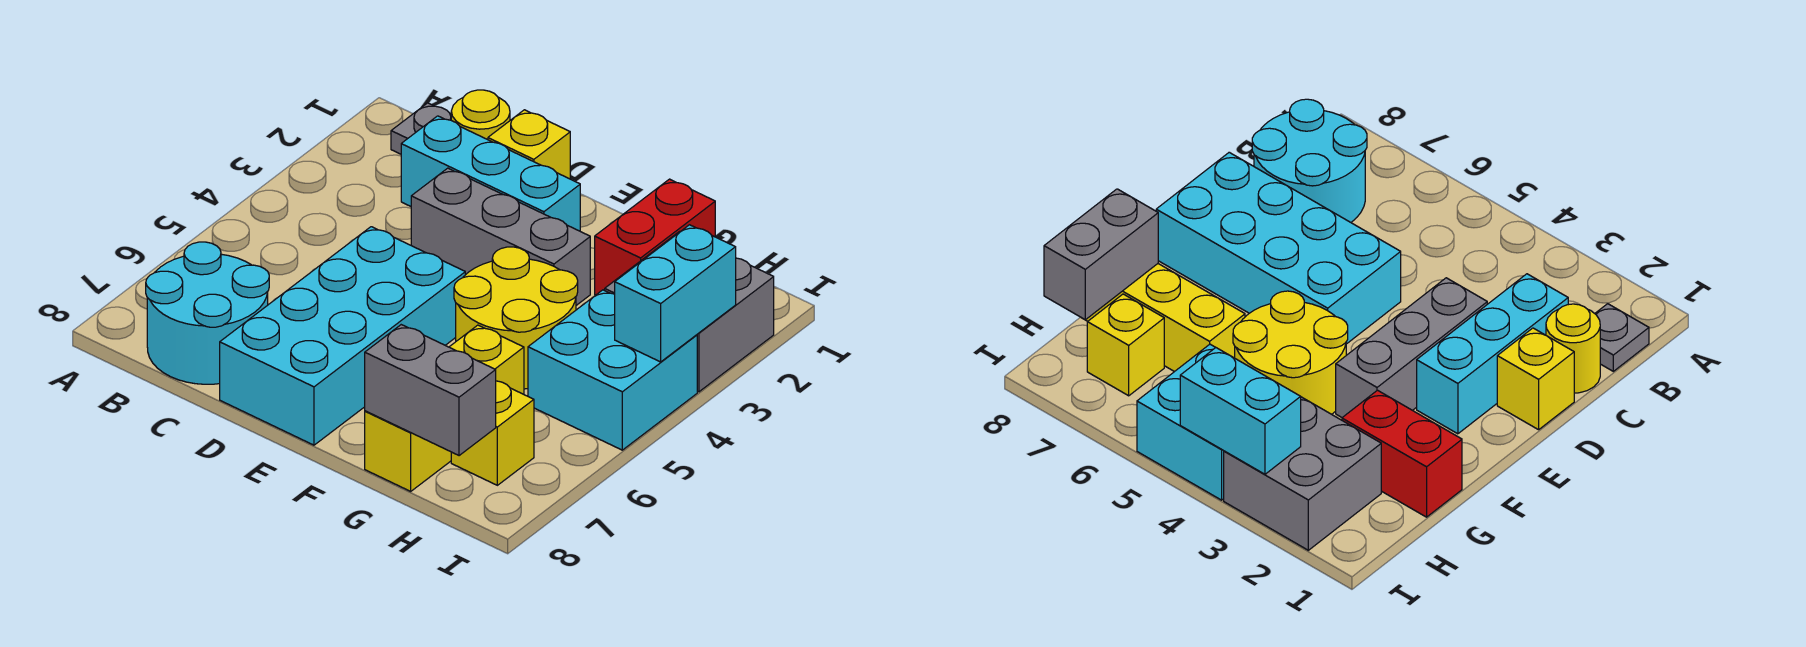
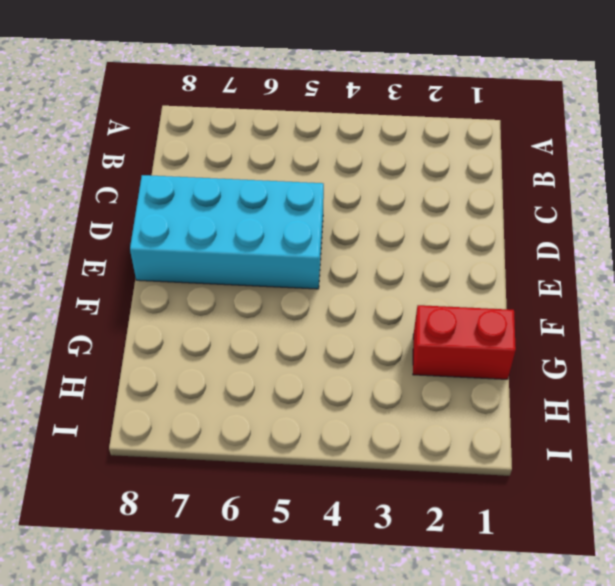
none -> grey 1x1 plate [391,103,451,154]
none -> cyan 2x2 round brick [146,242,269,384]
none -> yellow 1x1 round brick [451,90,510,140]

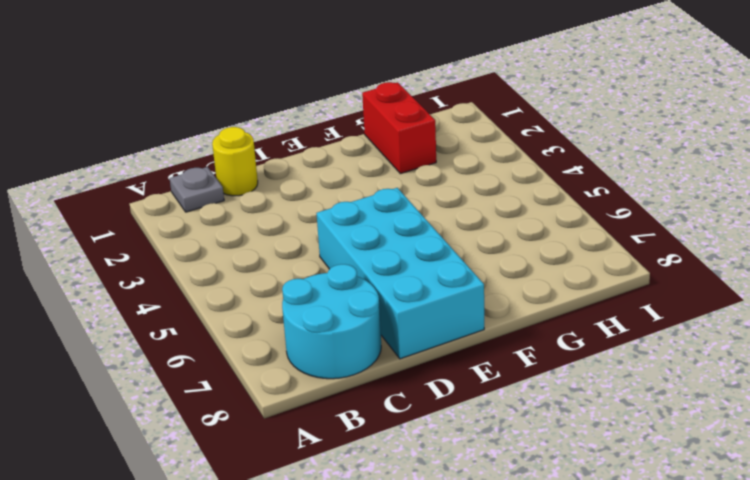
none -> cyan 1x3 brick [401,116,580,231]
none -> yellow 1x1 brick [488,110,570,179]
none -> grey 1x3 brick [411,168,590,305]

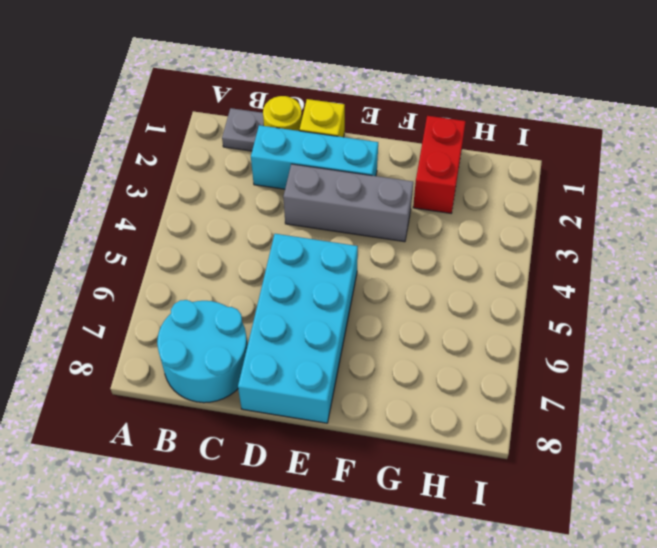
none -> yellow 2x2 round brick [454,247,578,389]
none -> yellow 1x3 brick [365,325,524,491]
none -> grey 2x2 brick [605,232,774,392]

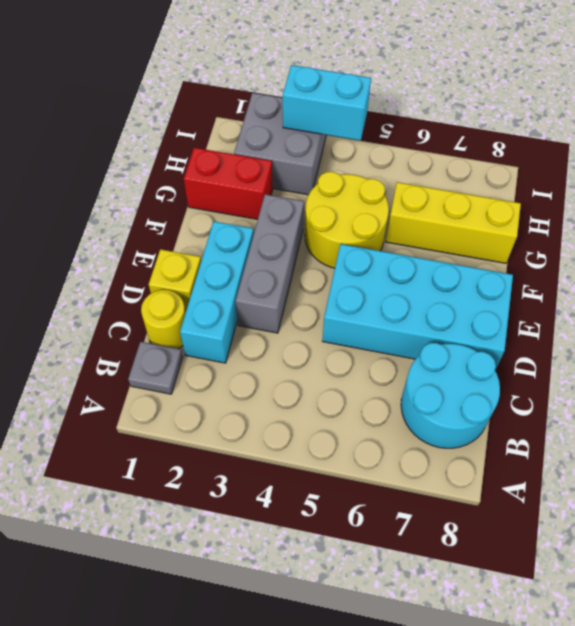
none -> cyan 2x2 brick [528,290,697,450]
none -> yellow 1x1 brick [451,381,534,485]
none -> grey 1x2 brick [365,325,496,456]

